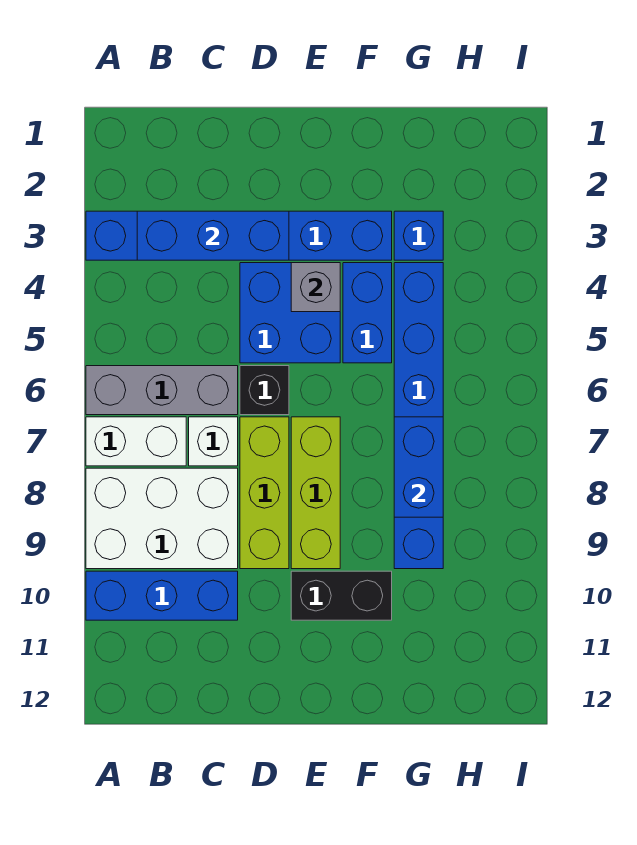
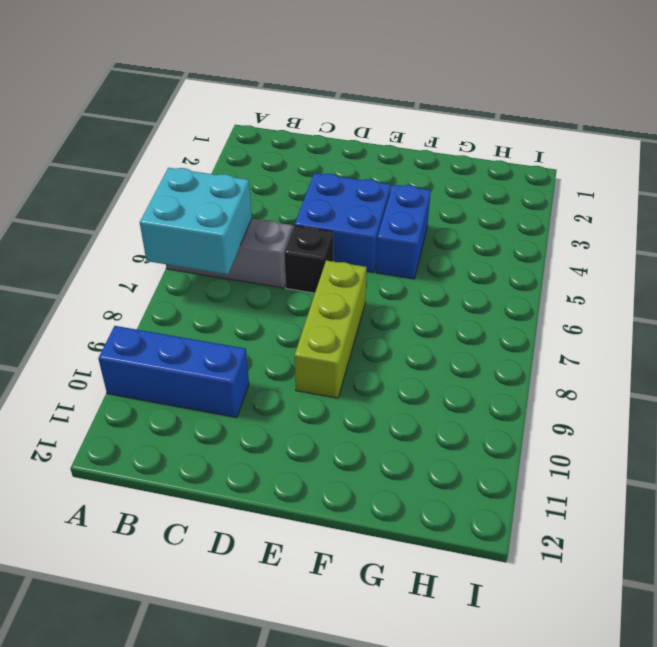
cyan 2x2 brick [140,168,252,274] -> none
none -> blue 1x6 brick [86,211,392,260]
none -> white 1x2 brick [86,417,186,466]
none -> white 2x3 brick [86,468,238,569]

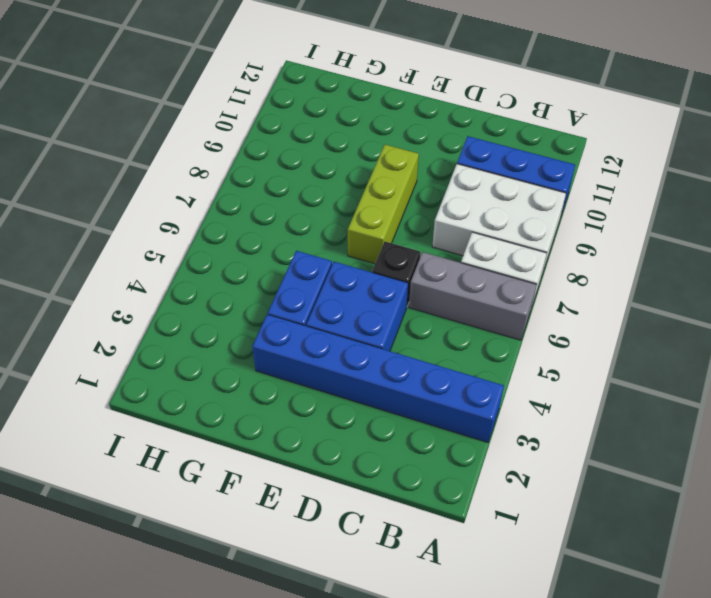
none -> white 1x1 brick [189,417,238,466]
none -> lime 1x3 brick [240,417,289,569]
none -> black 1x2 brick [291,571,392,620]

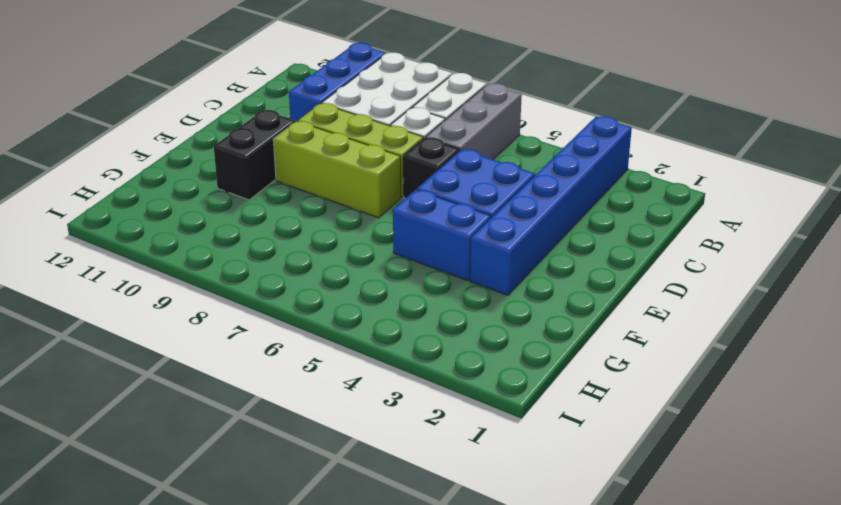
none -> blue 1x1 brick [394,211,443,260]
none -> blue 1x6 brick [394,263,443,569]
none -> blue 1x3 brick [137,211,289,260]

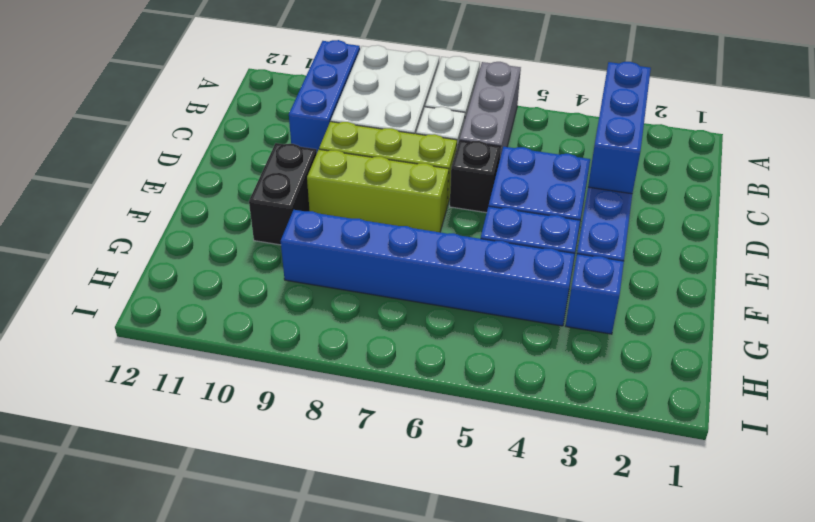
none -> grey 1x1 brick [291,263,340,312]
none -> blue 1x2 brick [394,417,443,517]

